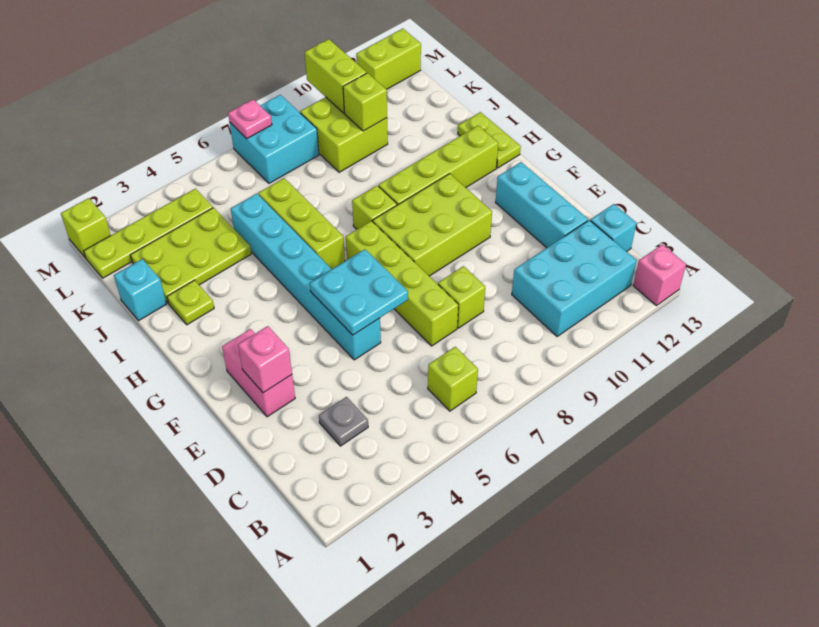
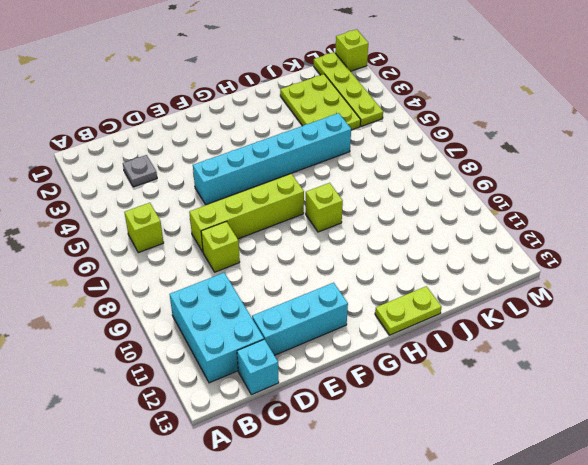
none -> pink 1x1 brick [633,244,686,306]
none -> pink 1x2 brick [222,329,295,417]
none -> lime 2x3 brick [373,174,492,276]

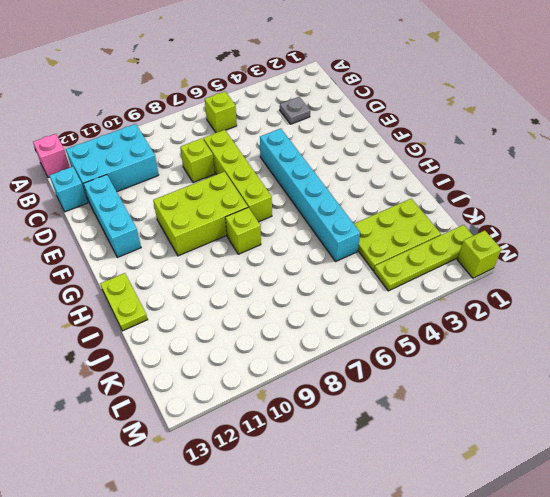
none -> pink 1x2 brick [222,329,295,417]
none -> lime 1x3 brick [258,178,345,269]
none -> lime 1x4 brick [379,126,498,205]

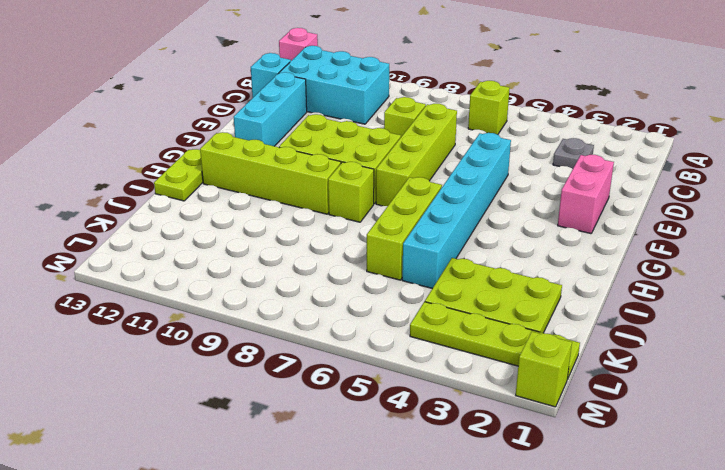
none -> lime 1x1 plate [167,280,214,325]
none -> cyan 1x1 brick [114,259,166,321]
none -> lime 2x2 brick [300,97,388,172]

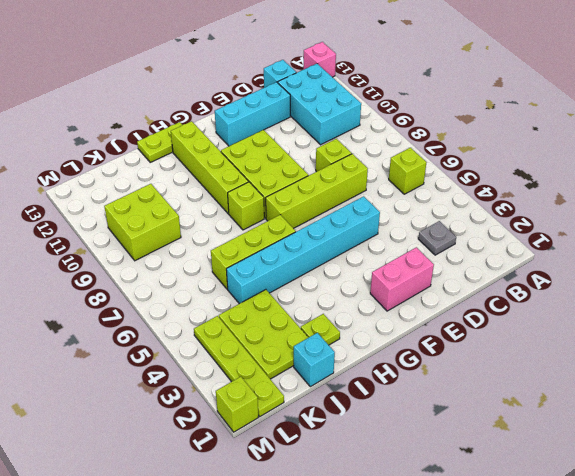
none -> cyan 2x2 brick [230,95,319,183]
none -> lime 1x2 brick [356,29,421,89]
none -> pink 1x1 brick [238,326,292,393]

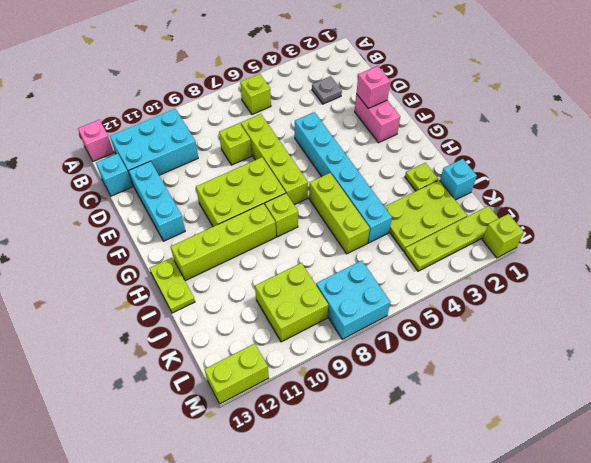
none -> cyan 2x2 plate [310,249,408,335]
none -> lime 1x1 brick [343,73,387,131]
none -> lime 1x2 brick [305,39,367,113]

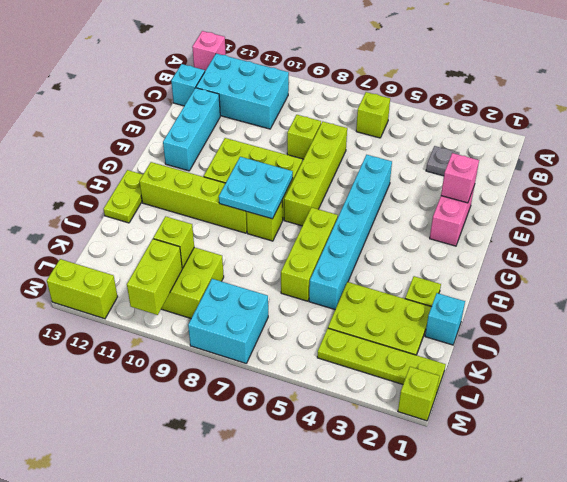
cyan 2x2 plate [219,157,293,219] -> cyan 2x2 plate moved to [310,249,408,335]
none -> pink 1x1 plate [228,99,272,139]

